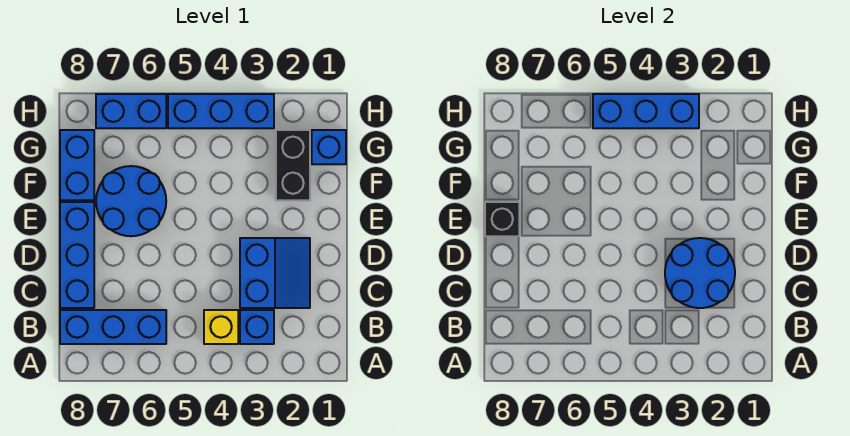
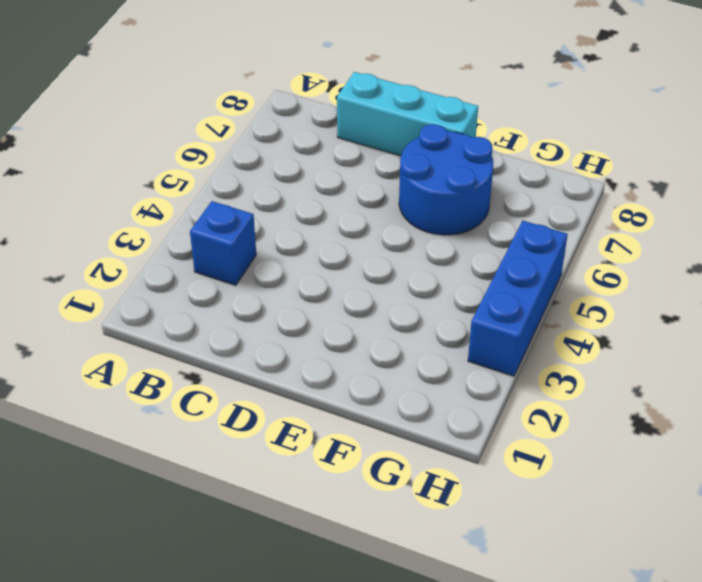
cyan 1x3 brick [337,72,478,156] -> blue 1x3 brick [60,202,94,308]
none -> yellow 1x1 brick [204,310,238,344]
none -> blue 1x3 brick [60,310,166,344]
none -> blue 2x2 slope [240,238,310,308]

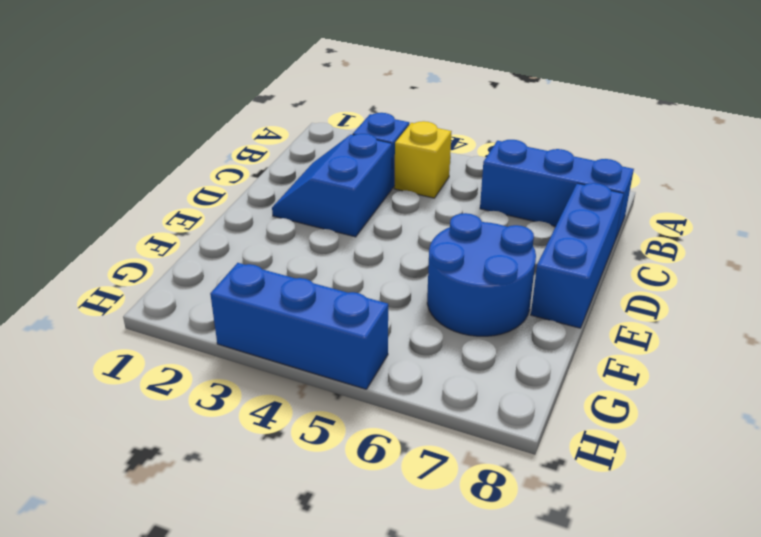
none -> black 1x2 brick [276,130,310,200]
none -> blue 1x2 brick [60,130,94,200]
none -> blue 1x1 brick [312,130,346,164]

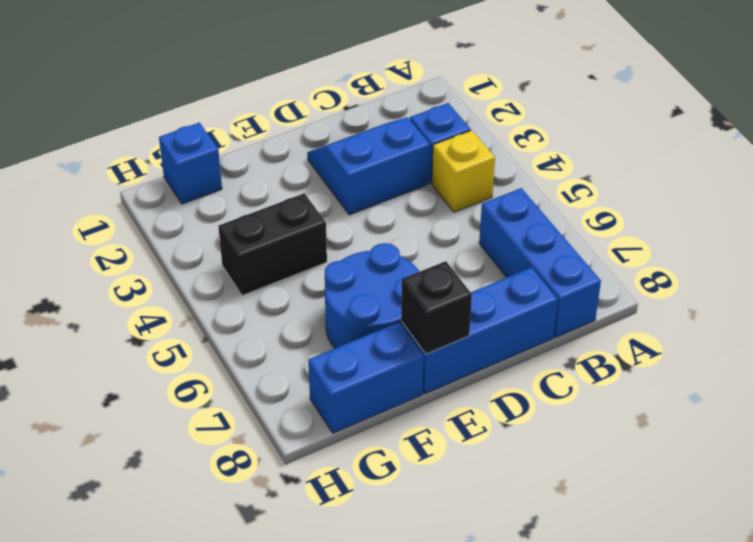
black 1x2 brick [218,193,327,296] -> black 1x2 brick moved to [276,130,310,200]
none -> blue 1x3 brick [168,94,274,128]
none -> blue 1x2 brick [96,94,166,128]
none -> blue 2x2 round brick [665,238,735,308]

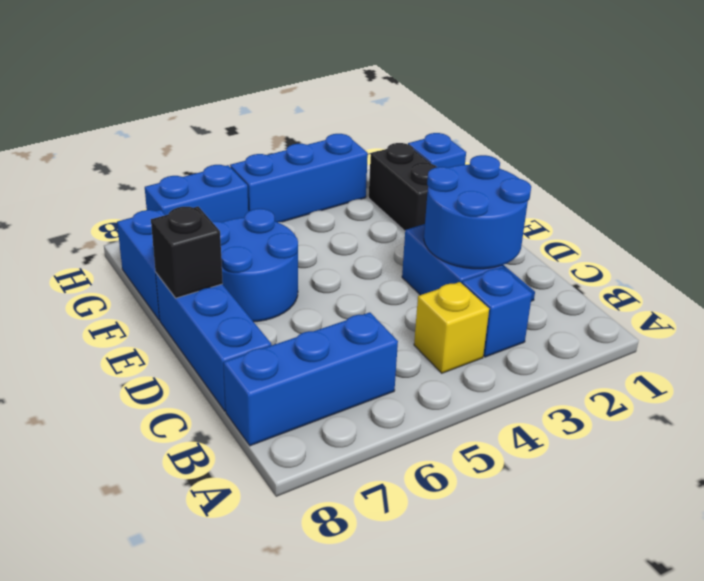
none -> blue 1x3 brick [593,94,699,128]

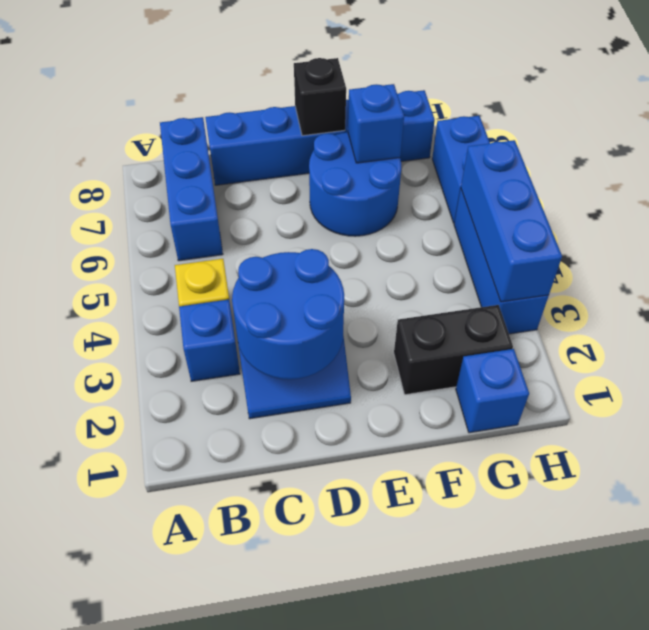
blue 1x1 brick [348,84,404,163] -> none

